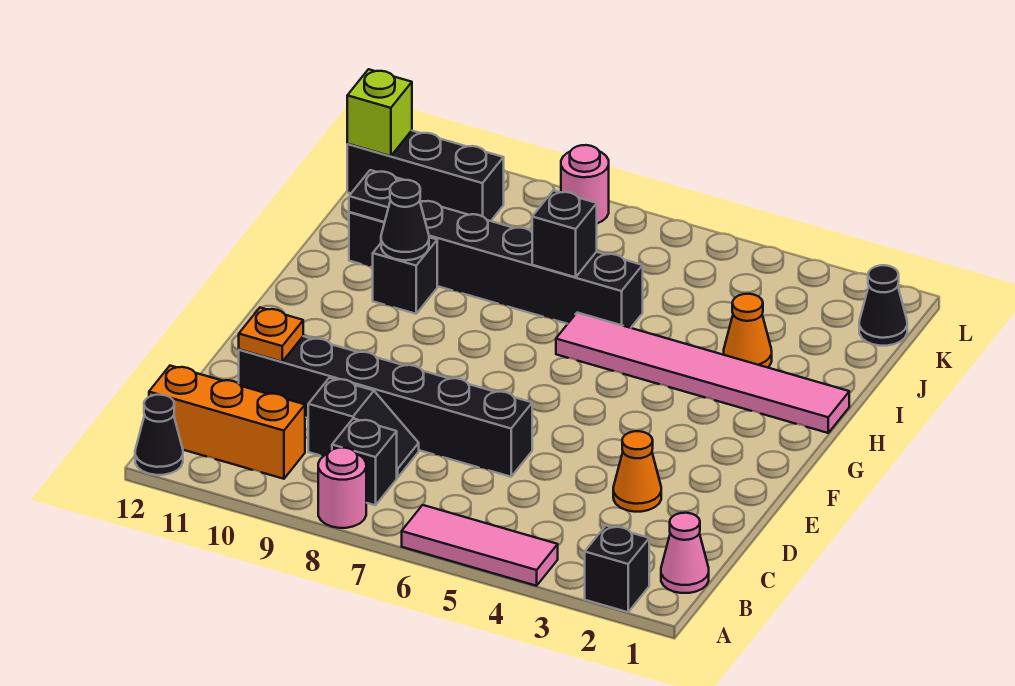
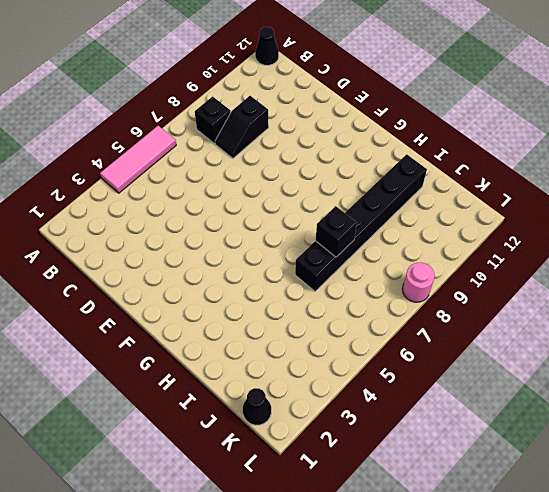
none -> black 1x1 brick [585,526,649,612]
none -> pink 1x1 round brick [318,448,366,528]
none -> pink 1x1 cone [661,513,709,593]

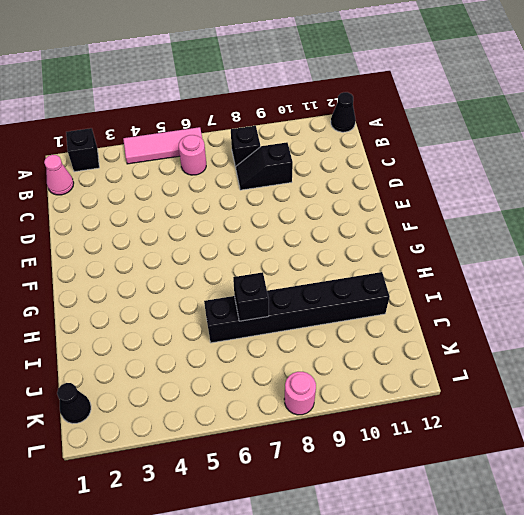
pink 1x1 round brick [179,135,206,175] -> pink 1x1 round brick moved to [318,448,366,528]
none -> orange 1x3 brick [149,366,305,479]
none -> orange 1x1 cone [613,431,661,512]
none -> black 1x6 brick [239,336,532,477]

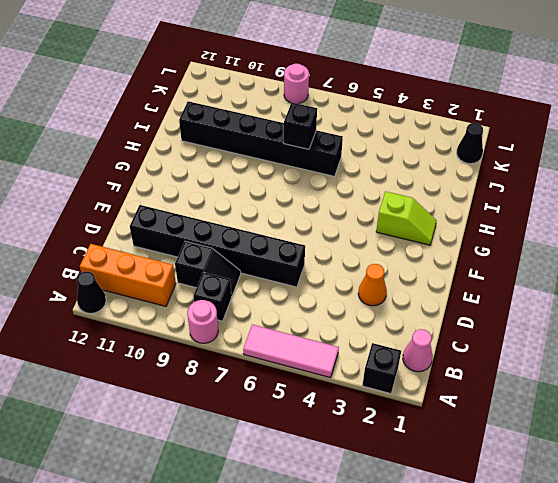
lime 1x2 slope [376,191,437,245] -> none
none -> pink 1x6 tile [556,313,849,433]
none -> black 1x1 brick [373,237,437,314]
none -> orange 1x1 cone [724,294,772,368]

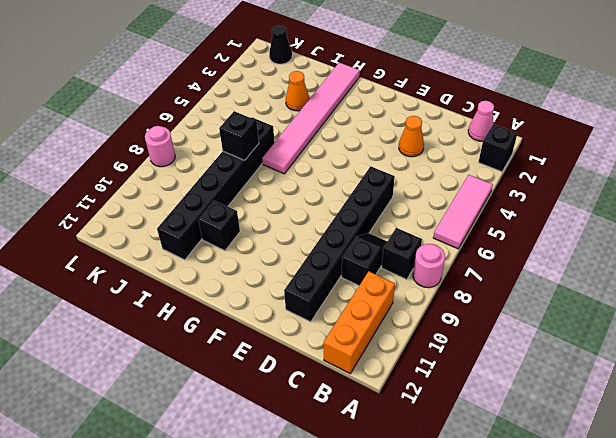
none -> black 1x1 cone [135,395,183,475]
none -> black 1x3 brick [347,131,504,221]
none -> orange 1x1 plate [239,308,303,362]

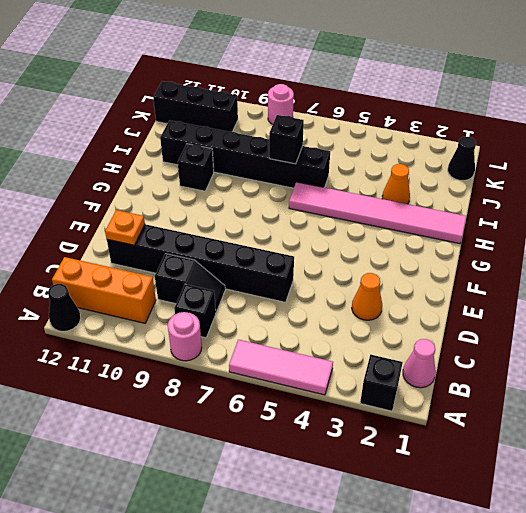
none -> black 1x1 cone [381,180,429,260]
none -> black 1x1 plate [349,170,403,222]
none -> lime 1x1 brick [347,69,412,156]

